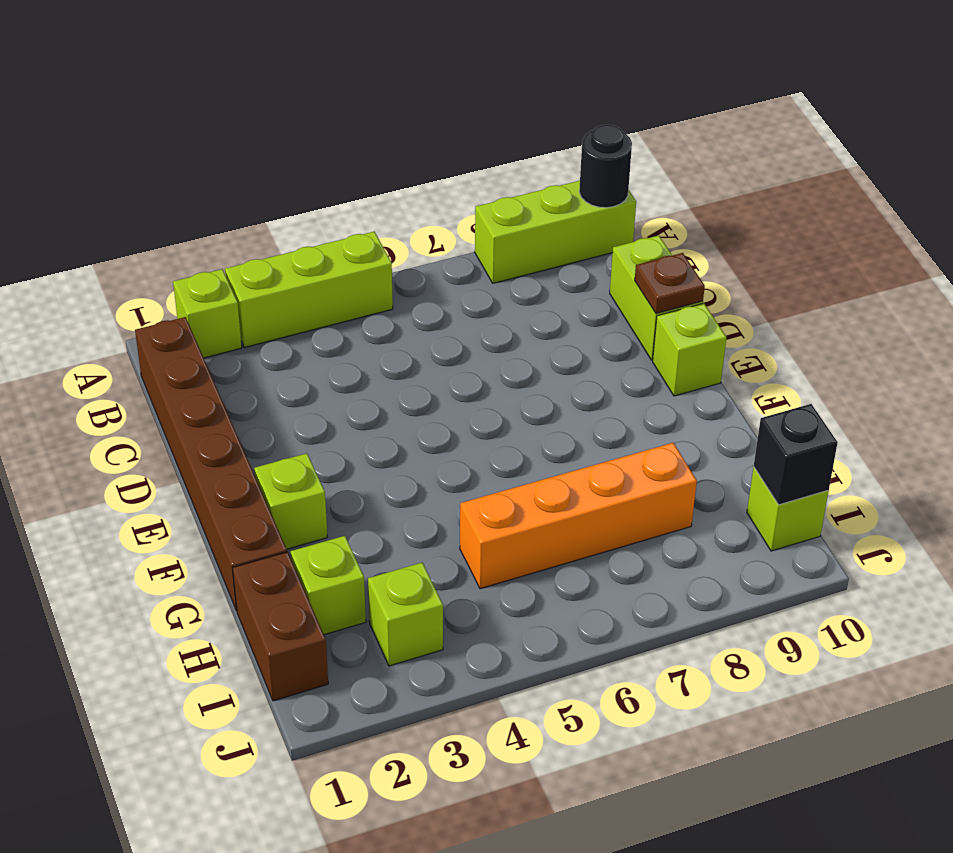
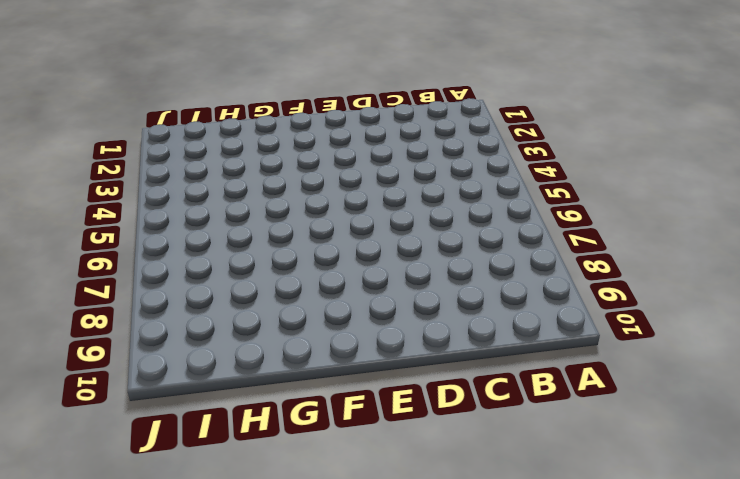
none -> lime 1x1 brick [173,269,242,358]
none -> lime 1x3 brick [225,231,393,347]
none -> lime 1x3 brick [475,181,636,283]

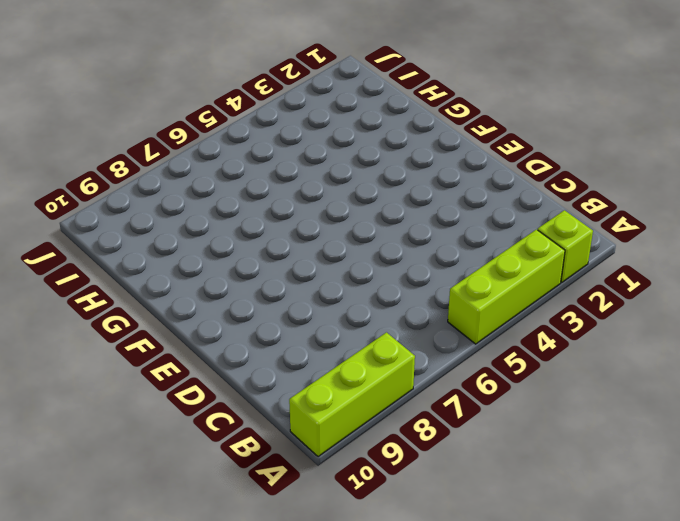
none -> brown 1x6 brick [135,317,287,611]
none -> lime 1x2 brick [610,235,703,360]
none -> lime 1x1 brick [653,303,726,396]

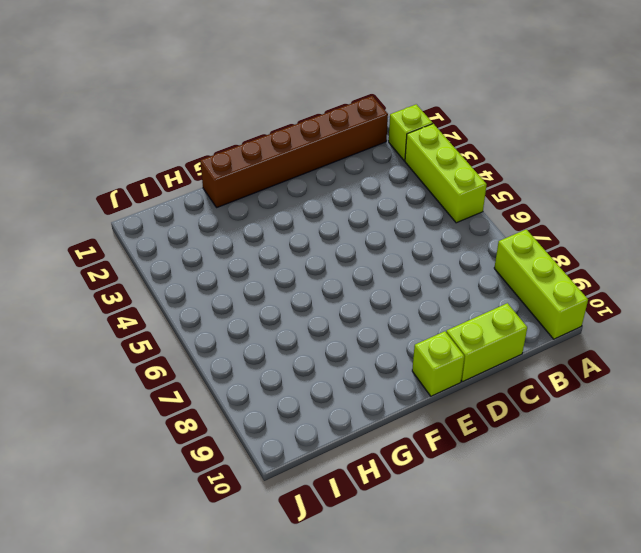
none -> lime 1x1 brick [254,453,327,549]
none -> brown 1x2 brick [233,552,328,701]
none -> lime 1x1 brick [291,536,366,635]

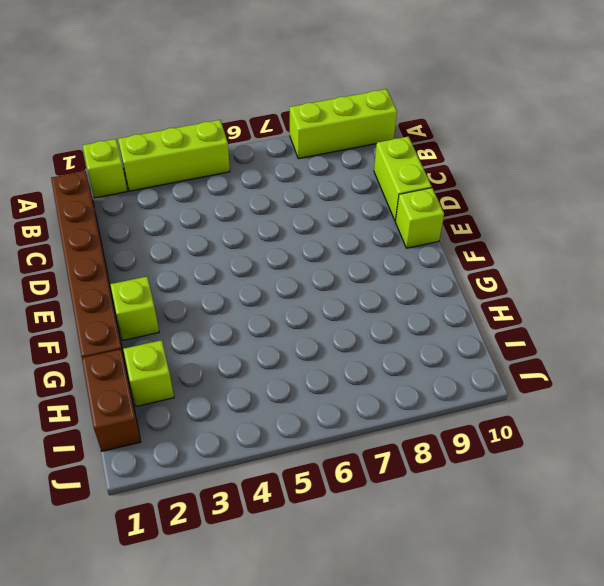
none -> orange 1x4 brick [460,443,697,589]
none -> lime 1x1 brick [368,563,443,666]
none -> lime 1x1 brick [747,467,829,551]

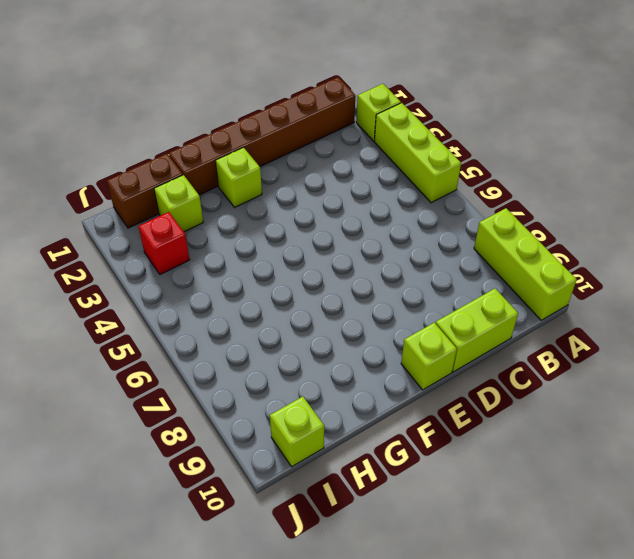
red 1x1 brick [139,212,190,274] -> lime 1x1 brick [368,563,443,666]
none -> orange 1x4 brick [460,443,697,589]
none -> black 1x1 round brick [579,125,632,208]
none -> brown 1x1 plate [635,253,705,313]

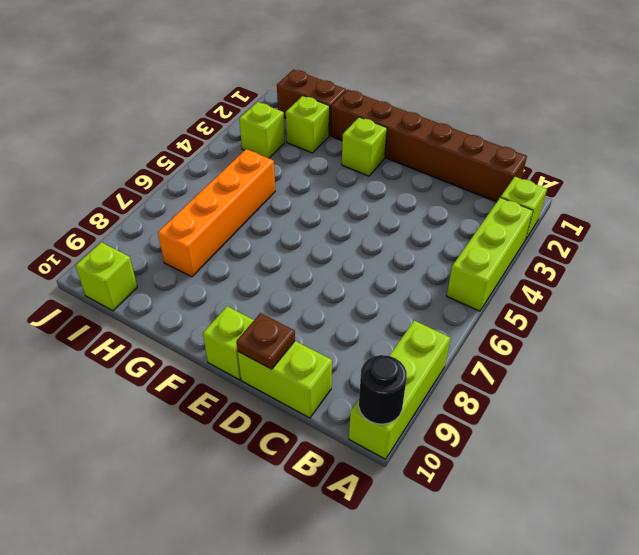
none -> black 1x1 brick [754,404,838,505]

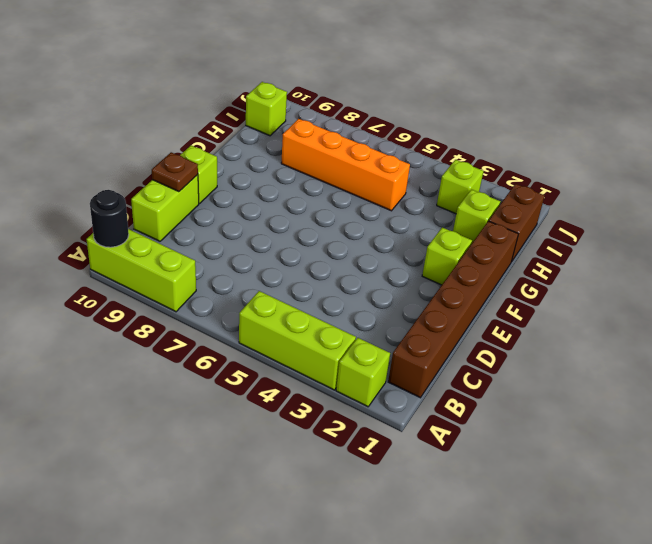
none -> black 1x1 brick [754,404,838,505]

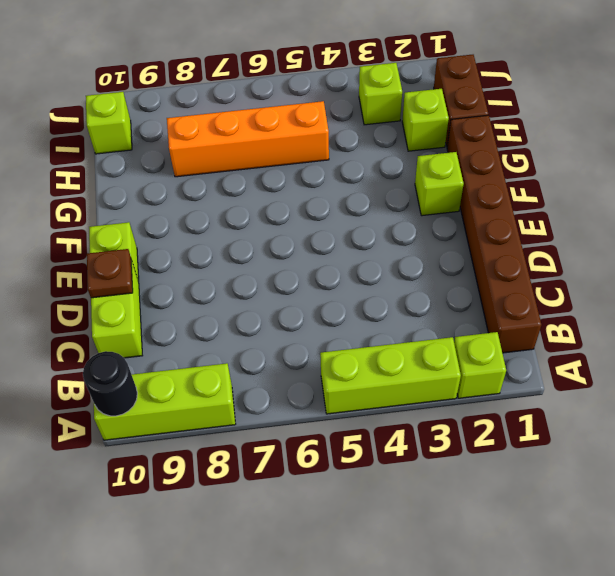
none -> black 1x1 brick [754,404,838,505]

